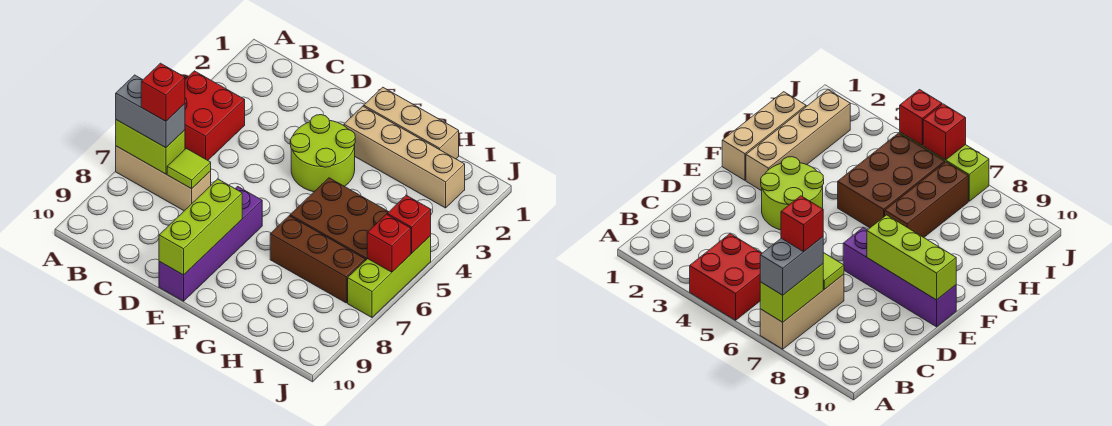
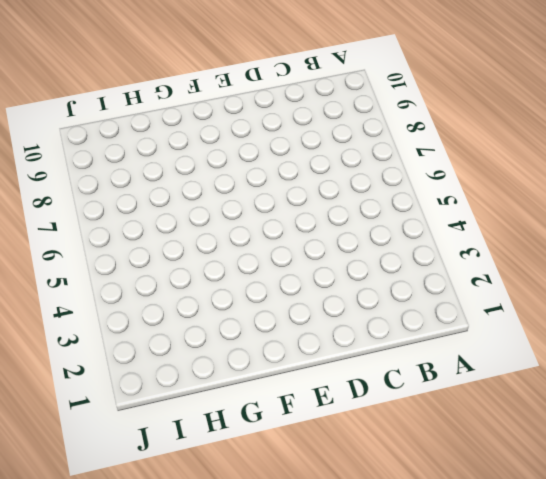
none -> red 2x2 brick [185,71,245,160]
none -> tan 1x3 brick [116,146,211,211]
none -> lime 2x2 round brick [290,115,355,192]

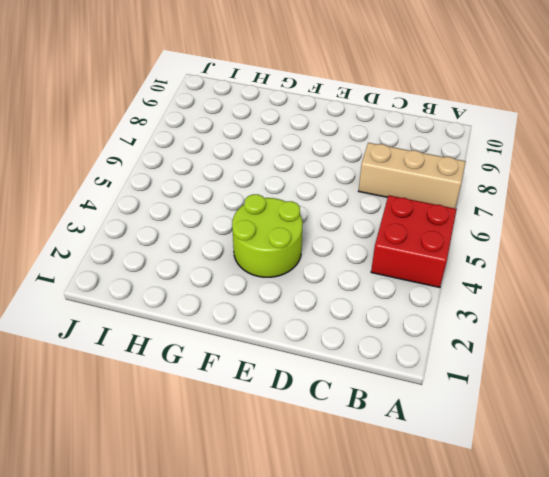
none -> purple 1x4 brick [159,187,262,301]
none -> tan 1x3 brick [364,87,459,159]
none -> tan 1x4 brick [344,106,465,208]

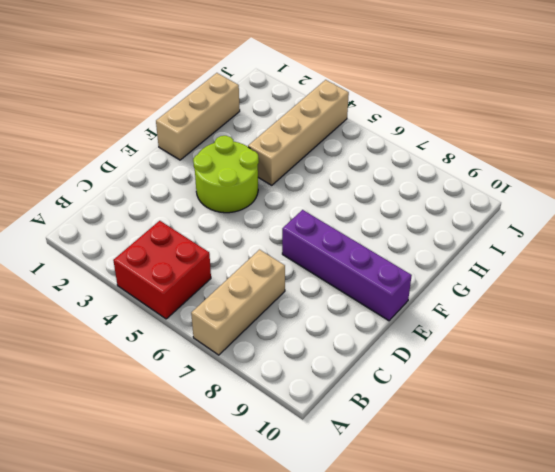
tan 1x4 brick [248,80,349,185] -> tan 1x4 brick moved to [344,106,465,208]
none -> brown 2x3 brick [290,178,388,260]
none -> brown 1x3 brick [270,216,365,303]
none -> lime 1x3 brick [348,236,431,317]

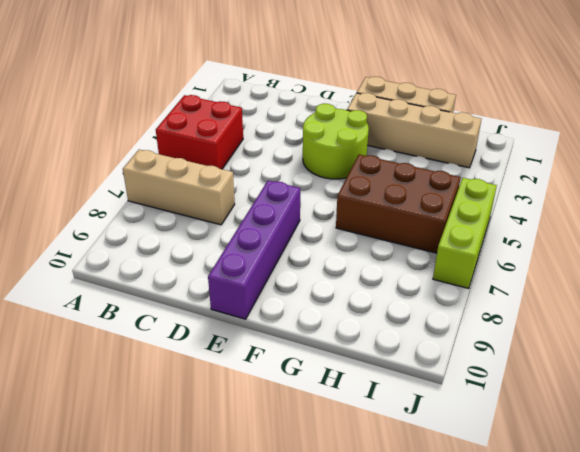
none -> brown 1x3 brick [270,216,365,303]
none -> lime 1x2 brick [116,120,185,174]
none -> lime 1x1 tile [167,148,211,189]

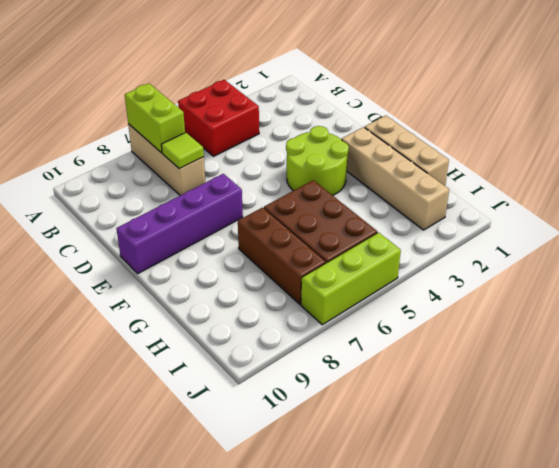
none -> lime 1x3 brick [159,179,242,275]
none -> red 1x1 brick [387,195,431,253]
none -> red 1x1 brick [367,214,411,272]

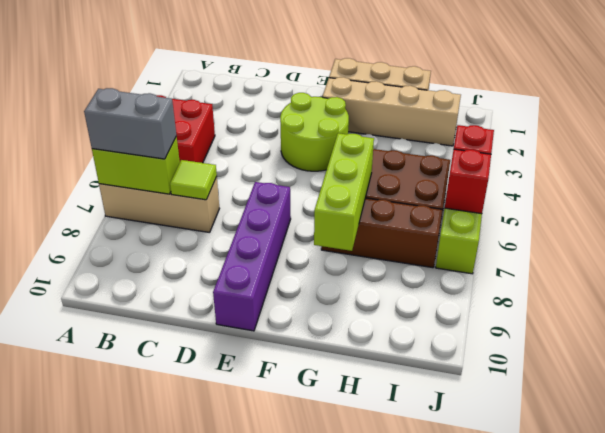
lime 1x3 brick [314,133,374,251] -> lime 1x3 brick moved to [159,179,242,275]
none -> red 1x1 brick [141,63,185,121]

